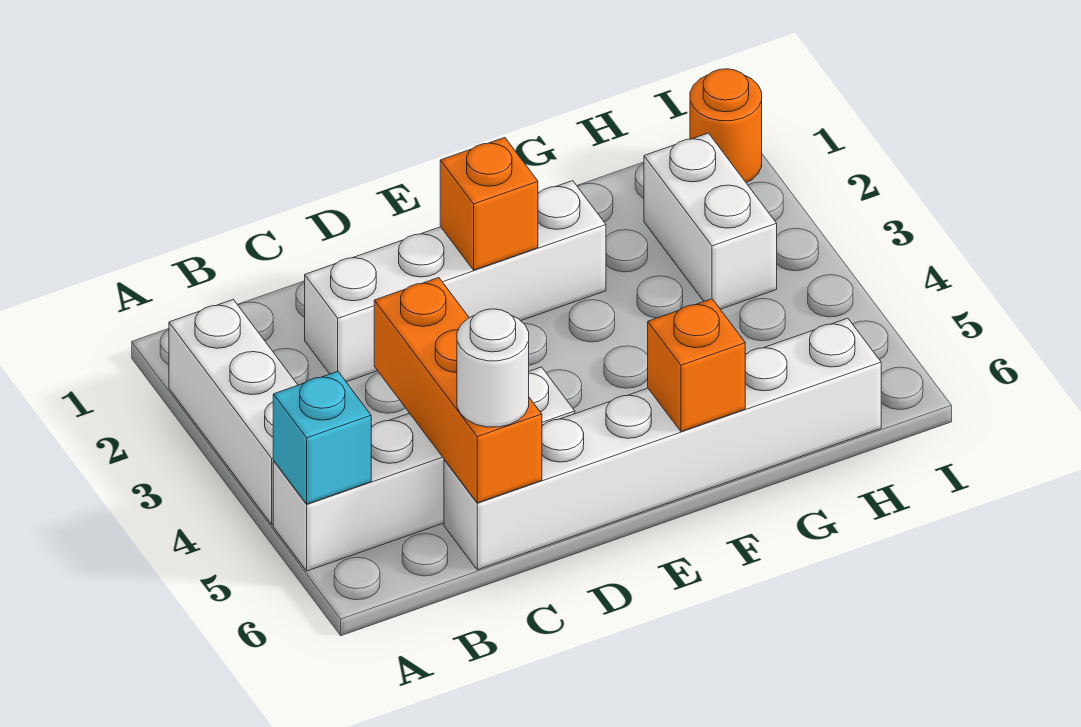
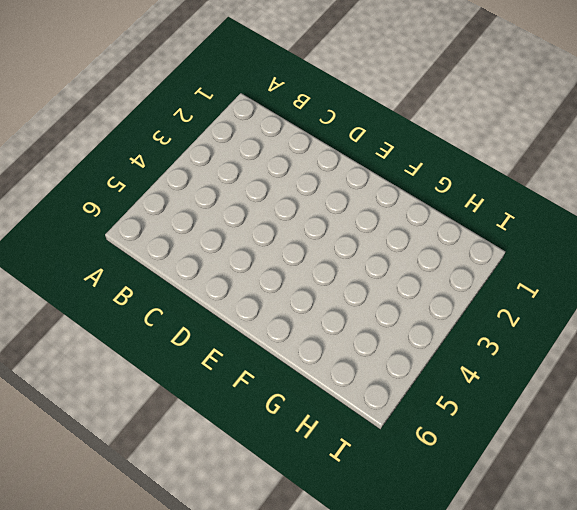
none -> white 1x3 brick [169,300,298,525]
none -> white 1x4 brick [273,367,575,571]

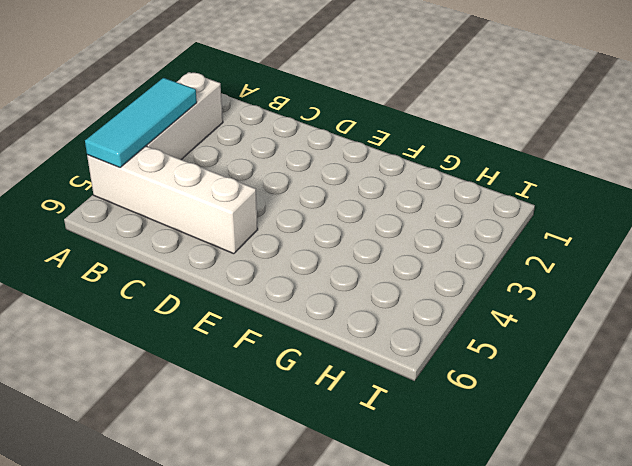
cyan 1x3 tile [85,78,197,167] -> cyan 1x1 brick [273,371,371,504]
none -> white 1x4 brick [305,181,606,382]
none -> white 1x6 brick [444,318,881,570]

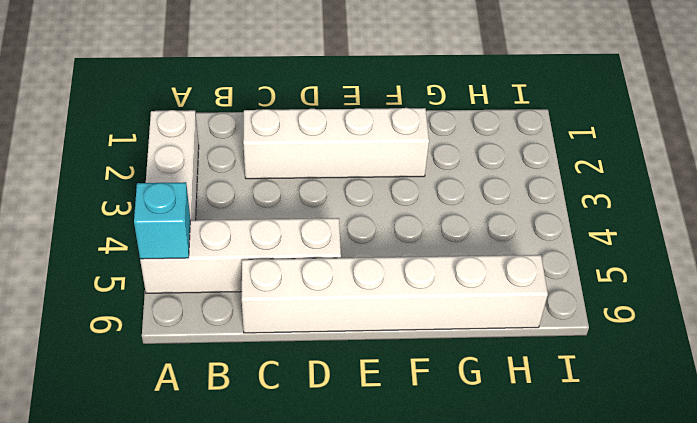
none -> white 1x2 brick [644,133,777,309]
none -> orange 1x1 round brick [690,69,762,183]

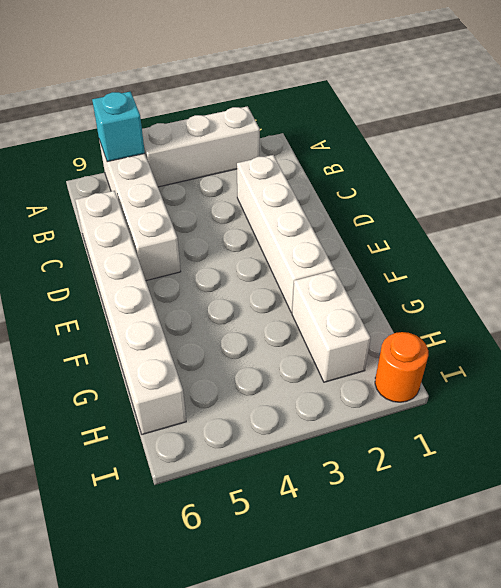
white 1x2 brick [292,270,371,382] -> white 1x2 brick turned to [644,133,777,309]
none -> orange 1x3 brick [374,278,542,503]
none -> orange 1x1 brick [440,137,538,270]

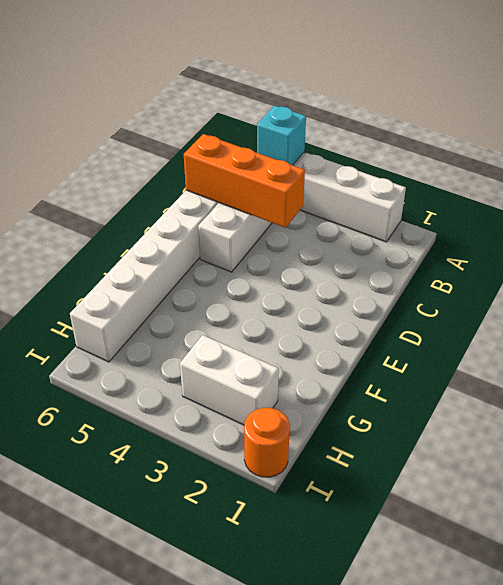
none -> white 1x4 brick [305,181,606,382]
none -> orange 1x1 brick [440,137,538,270]

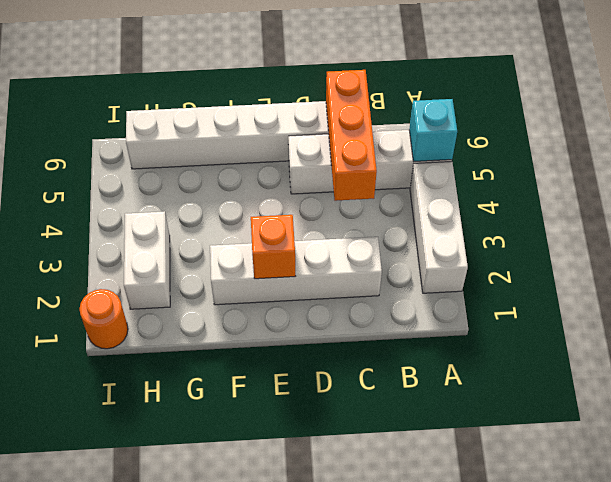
none -> orange 1x1 brick [648,299,745,431]
none -> white 1x1 round brick [457,309,529,427]

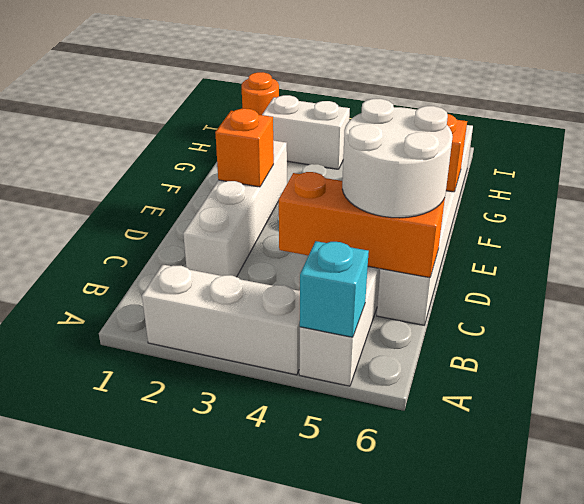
white 2x2 round brick [342,99,453,218] -> white 1x1 round brick [457,309,529,427]

